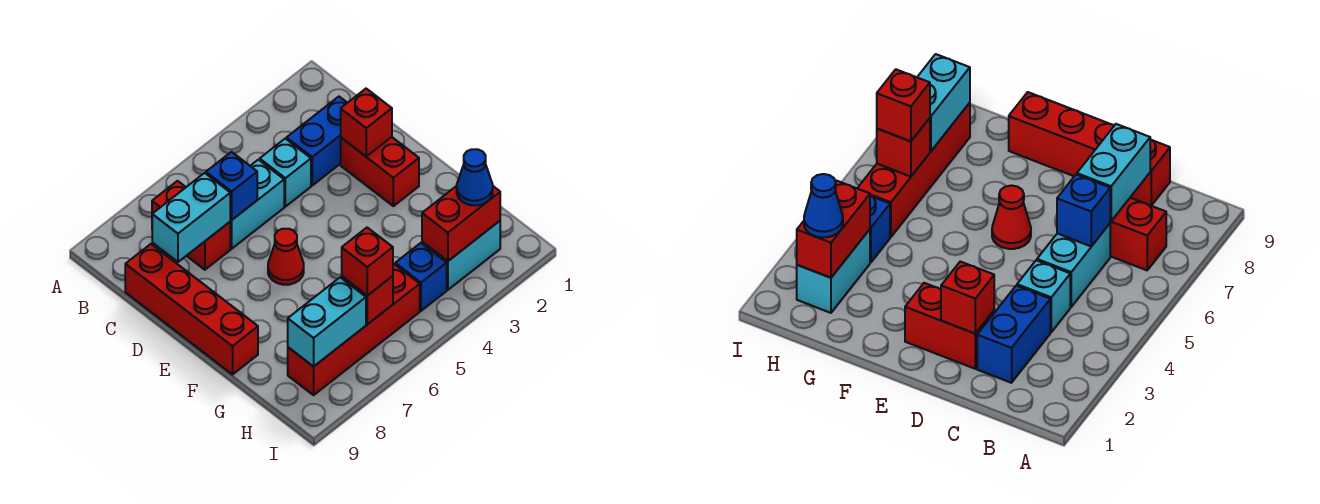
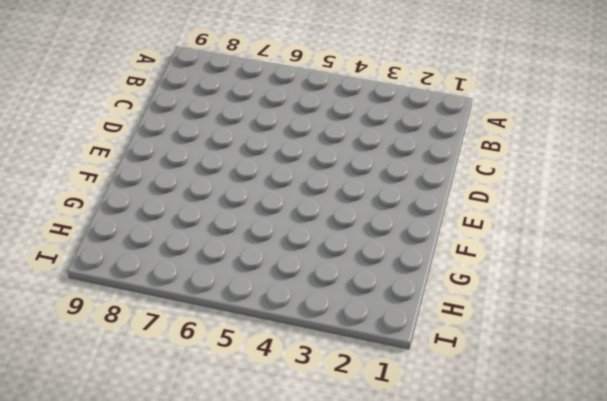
none -> red 1x2 brick [152,181,230,270]
none -> blue 1x2 brick [287,97,347,185]
none -> cyan 1x1 brick [260,139,311,207]

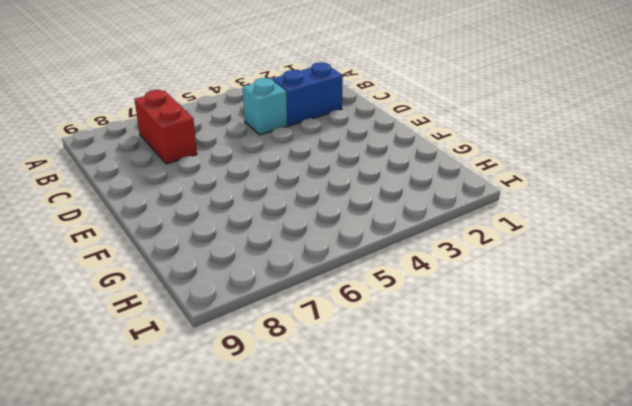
none -> cyan 1x2 brick [230,160,284,249]
none -> red 1x4 brick [125,244,258,375]
none -> red 1x2 brick [341,137,419,206]

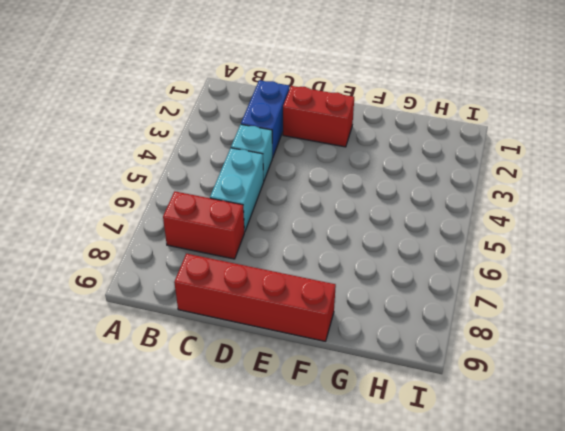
none -> red 1x1 cone [268,229,304,285]
none -> cyan 1x2 brick [422,221,500,290]
none -> blue 1x1 brick [395,243,447,311]

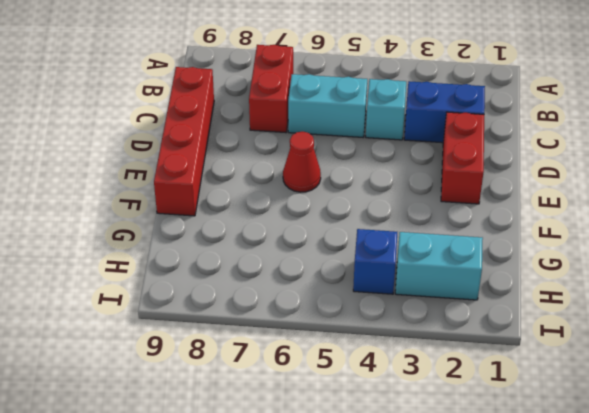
none -> red 1x4 brick [288,264,420,395]
none -> blue 1x1 brick [206,152,257,220]
none -> cyan 1x2 brick [152,173,230,262]

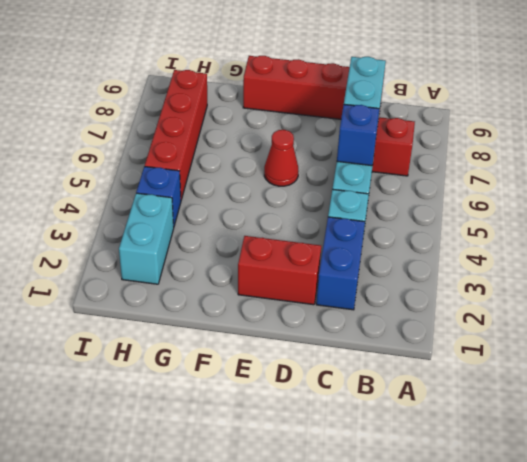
none -> red 1x1 brick [341,89,392,156]
none -> red 1x2 brick [422,186,500,261]
none -> red 1x1 brick [342,276,393,324]

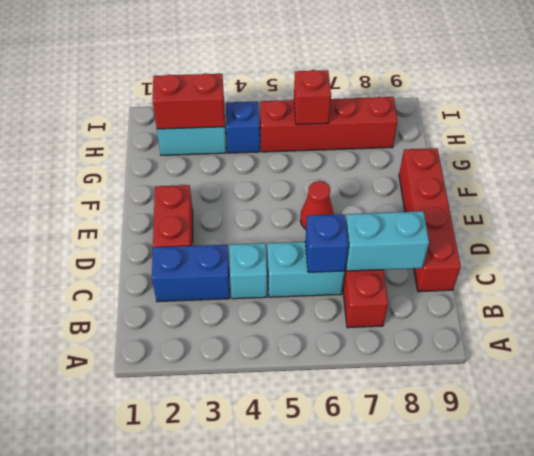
none -> red 1x1 brick [341,89,392,156]
none -> cyan 1x2 brick [288,277,366,367]
none -> blue 1x1 cone [457,149,493,205]

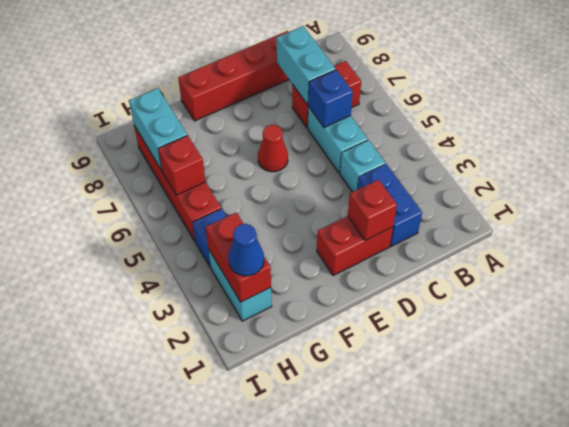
none -> red 1x1 brick [342,228,393,296]

